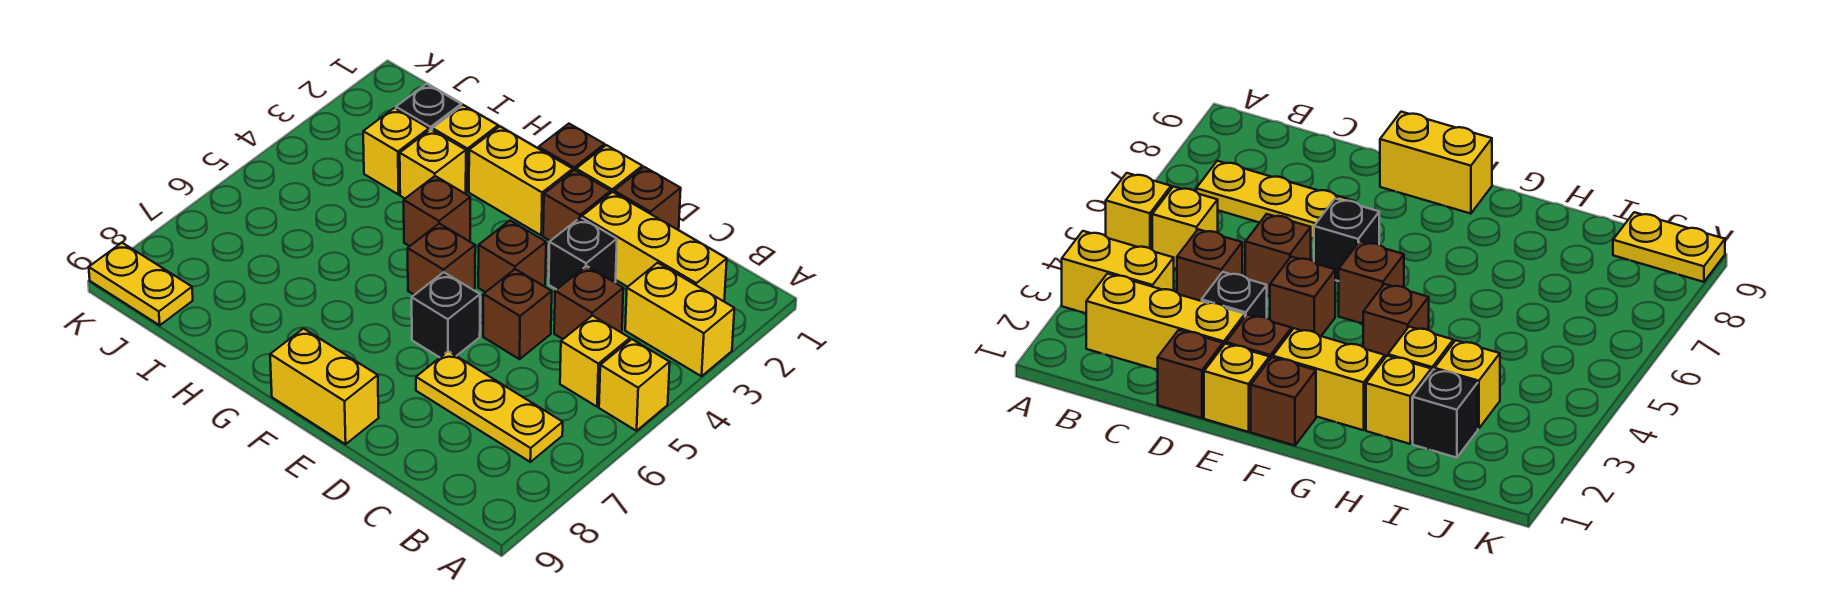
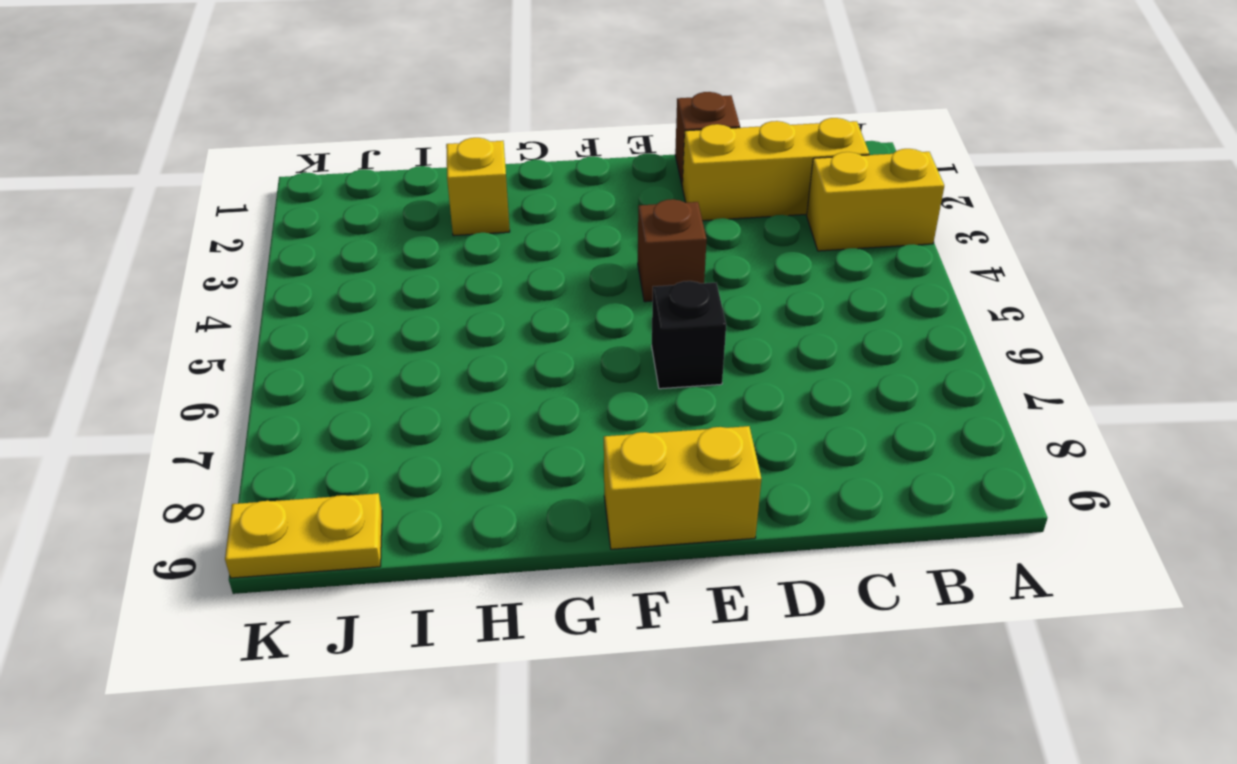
none -> yellow 1x1 brick [599,339,670,431]
none -> yellow 1x1 brick [560,316,630,407]
none -> yellow 1x3 plate [416,351,563,462]

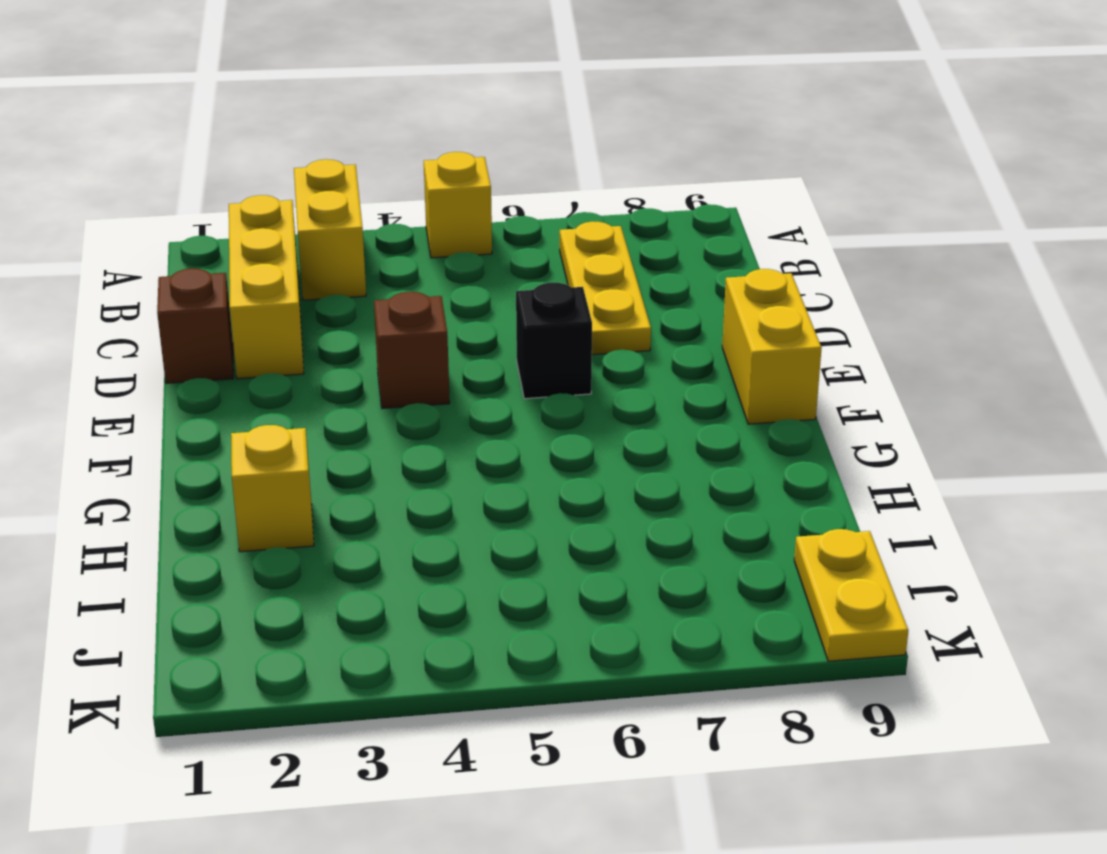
none -> yellow 1x1 brick [560,316,630,407]
none -> brown 1x1 brick [554,266,623,339]
none -> black 1x1 brick [549,217,617,290]

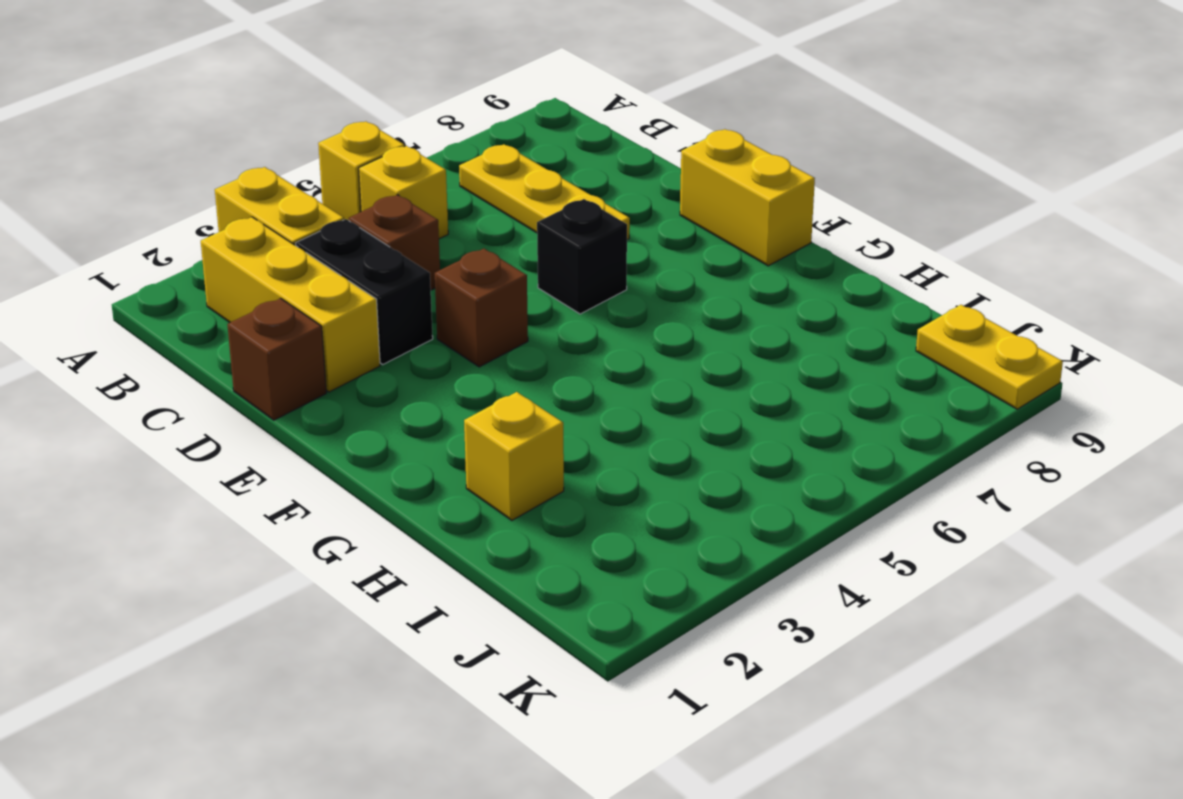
black 1x2 brick [296,219,433,364] -> black 1x1 brick [549,217,617,290]
none -> brown 1x1 brick [483,269,552,359]
none -> yellow 1x1 brick [576,145,642,193]
none -> brown 1x1 brick [543,170,611,241]

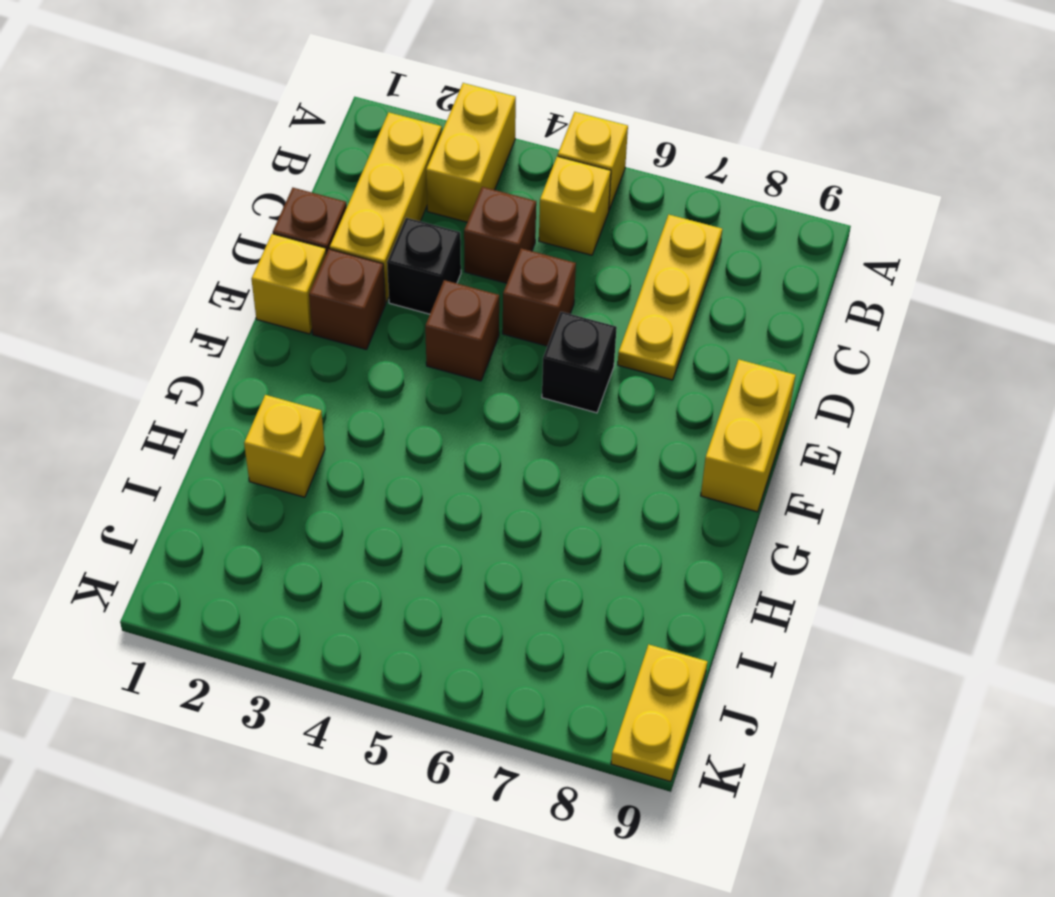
none -> brown 1x1 brick [539,124,605,171]
none -> yellow 1x2 brick [469,127,573,235]
none -> brown 1x1 brick [408,224,475,295]

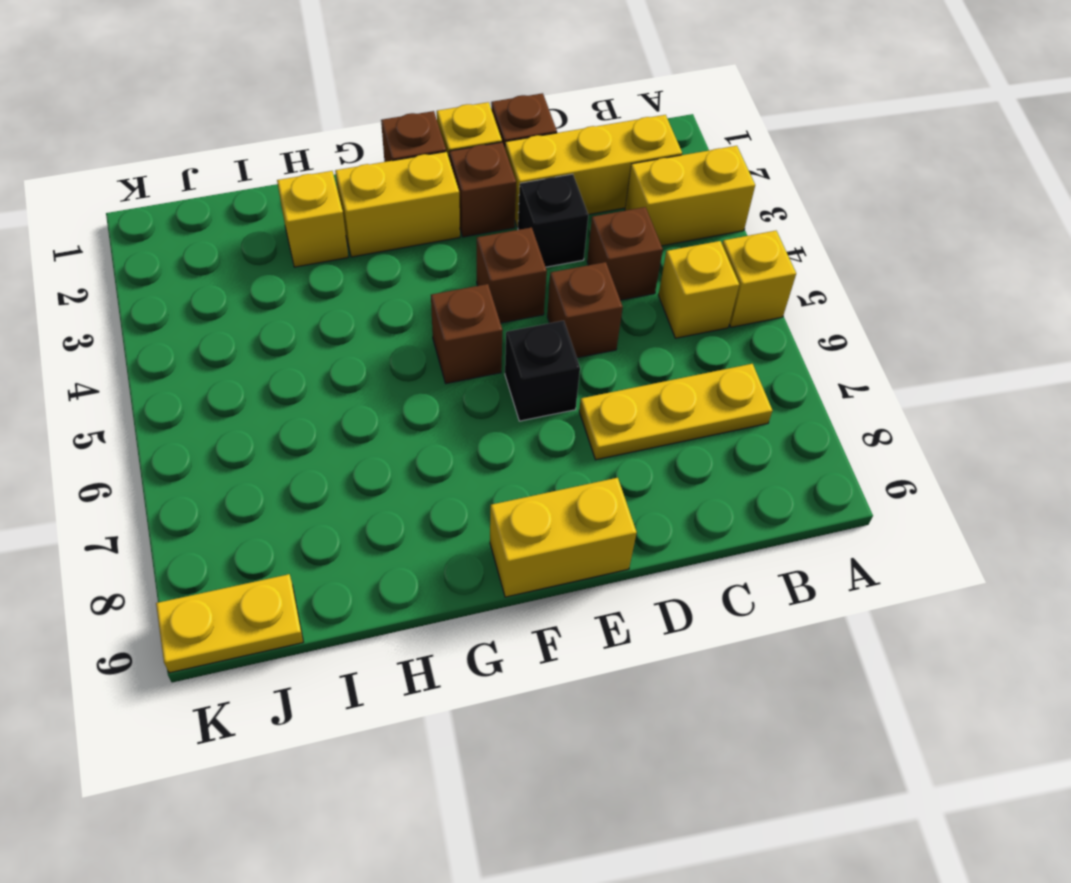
none -> brown 1x1 brick [404,176,470,246]
none -> yellow 1x1 brick [400,130,466,198]
none -> black 1x1 brick [396,84,461,130]

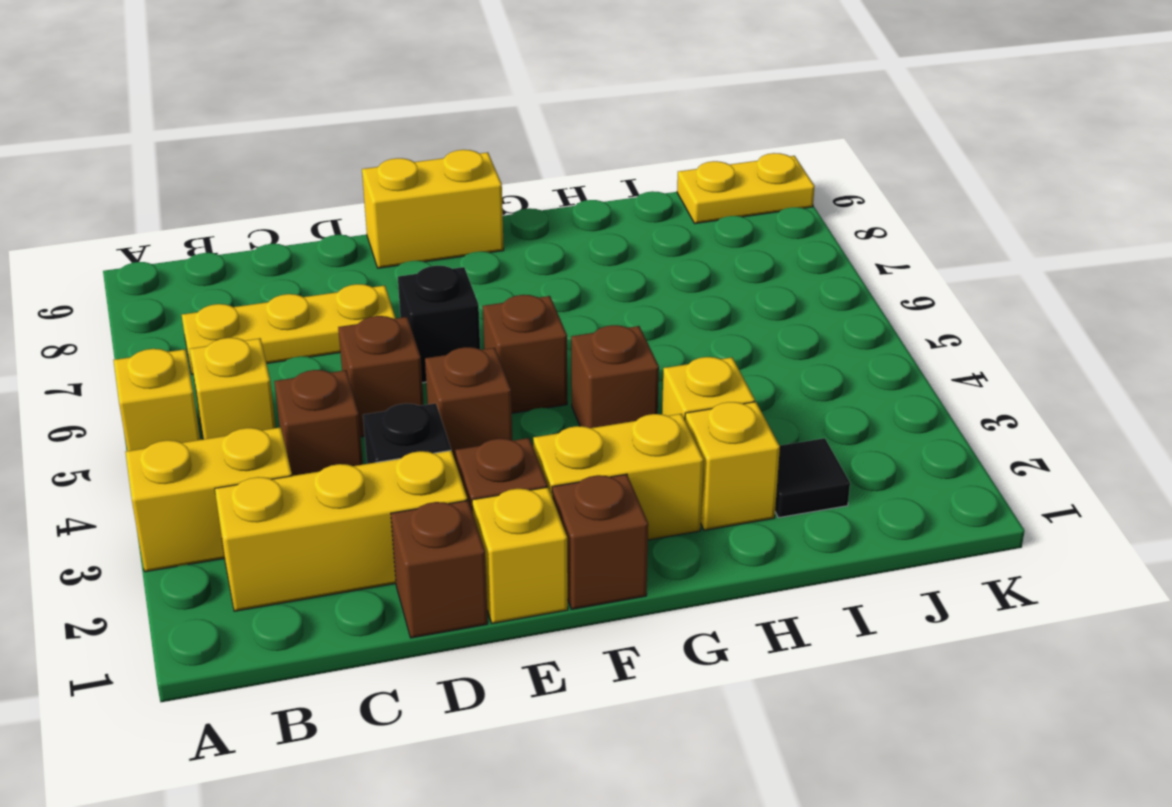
black 1x1 tile [775,438,850,518] -> black 1x1 brick [396,84,461,130]
none -> yellow 1x1 brick [363,108,429,194]

